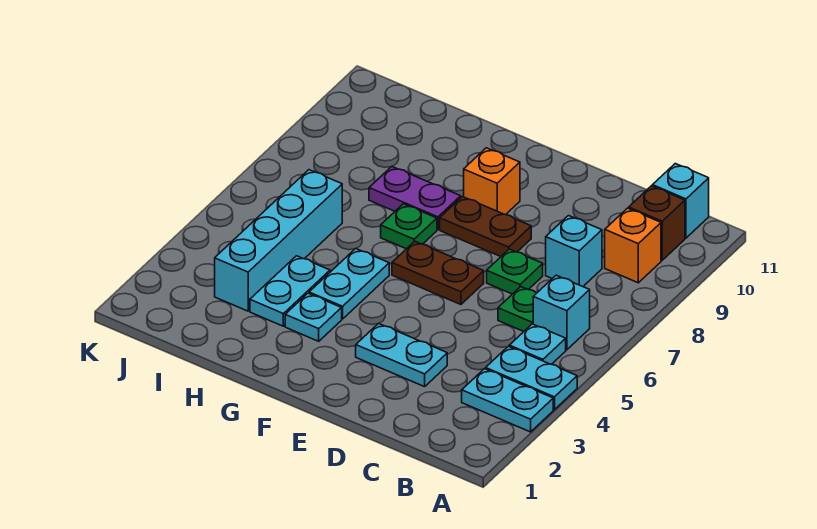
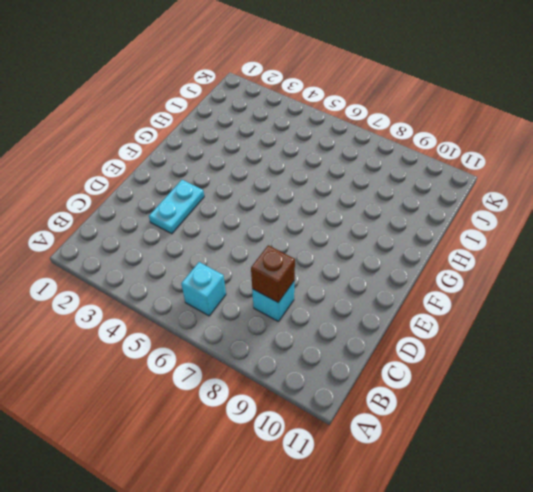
brown 1x1 brick [251,245,295,302] -> brown 1x1 brick moved to [629,186,685,260]
none -> cyan 1x2 plate [462,369,553,432]
none -> cyan 1x2 plate [486,346,577,410]
none -> cyan 1x1 plate [509,324,566,364]

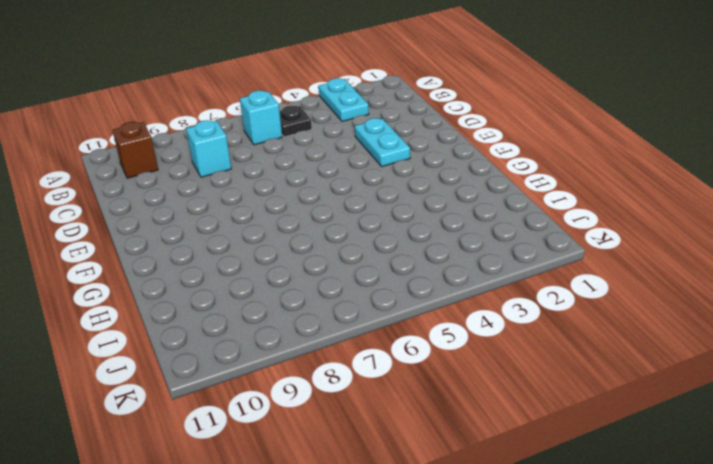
black 1x1 plate [279,105,312,137] -> cyan 1x1 plate [509,324,566,364]
none -> cyan 1x2 plate [486,346,577,410]
none -> orange 1x1 brick [605,208,661,283]
none -> cyan 1x1 brick [652,164,709,238]

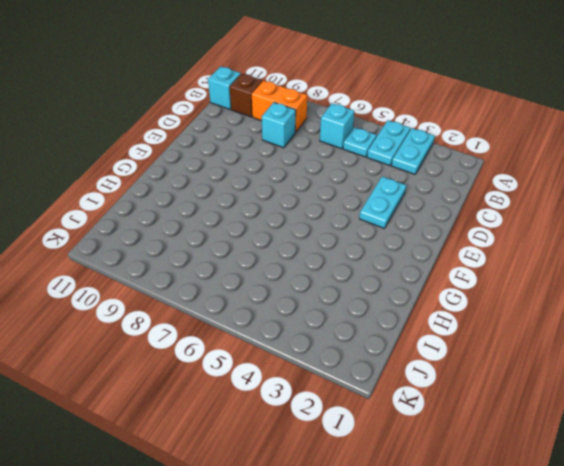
orange 1x2 brick [252,81,307,132] -> orange 1x1 brick [605,208,661,283]
none -> green 1x1 plate [498,287,536,331]
none -> green 1x1 plate [487,249,543,294]
none -> brown 1x2 plate [392,241,484,305]

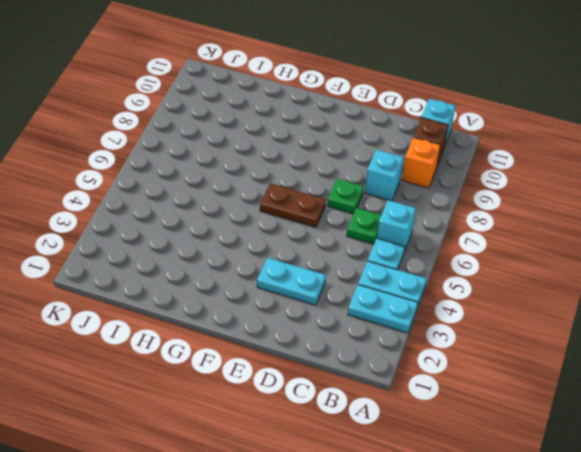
none -> brown 1x2 plate [440,197,531,257]
none -> orange 1x1 brick [464,148,520,215]
none -> cyan 1x1 plate [285,293,342,341]

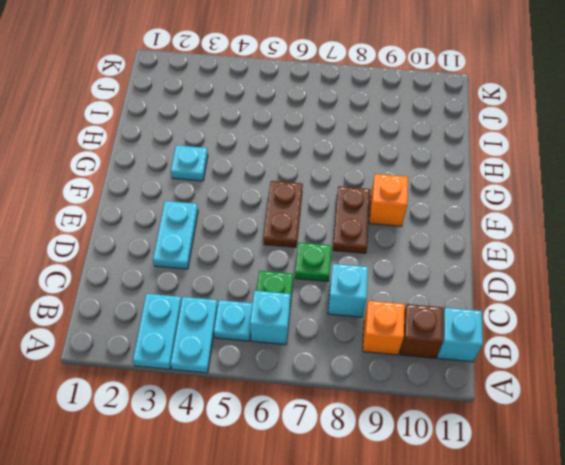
none -> cyan 1x2 plate [309,249,389,319]
none -> green 1x1 plate [381,204,437,249]
none -> purple 1x2 plate [369,167,461,230]

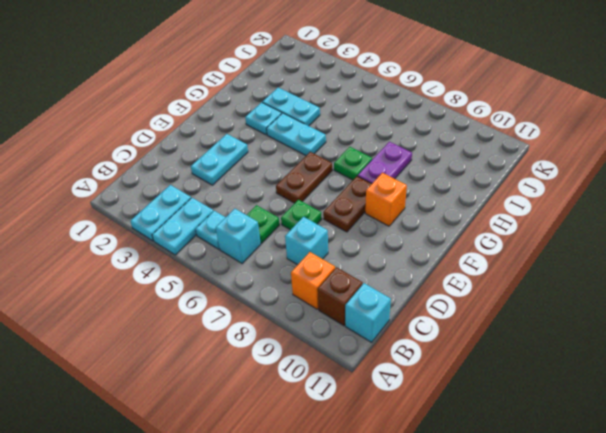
none -> cyan 1x4 brick [215,170,342,311]

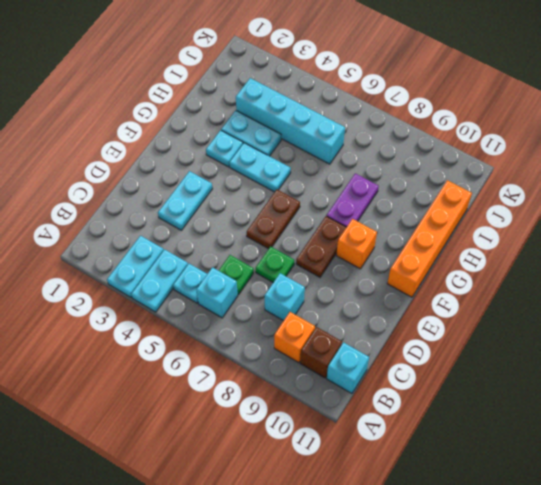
orange 1x4 brick [387,180,472,297] -> none
none -> green 1x1 plate [381,204,437,249]

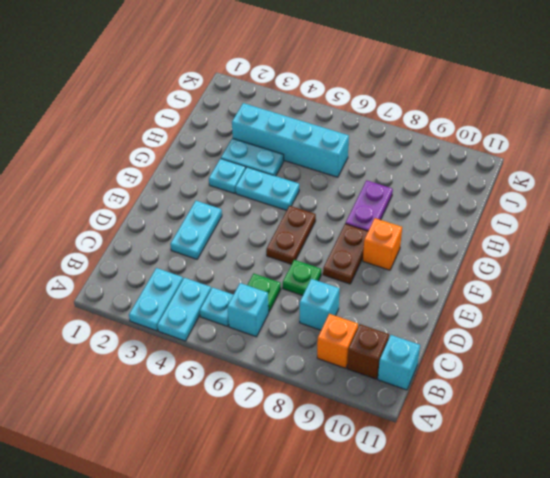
none -> green 1x1 plate [381,204,437,249]

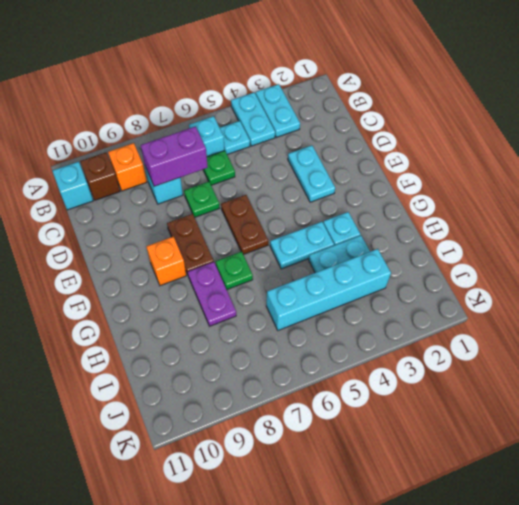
purple 1x2 brick [141,127,208,186] -> none

